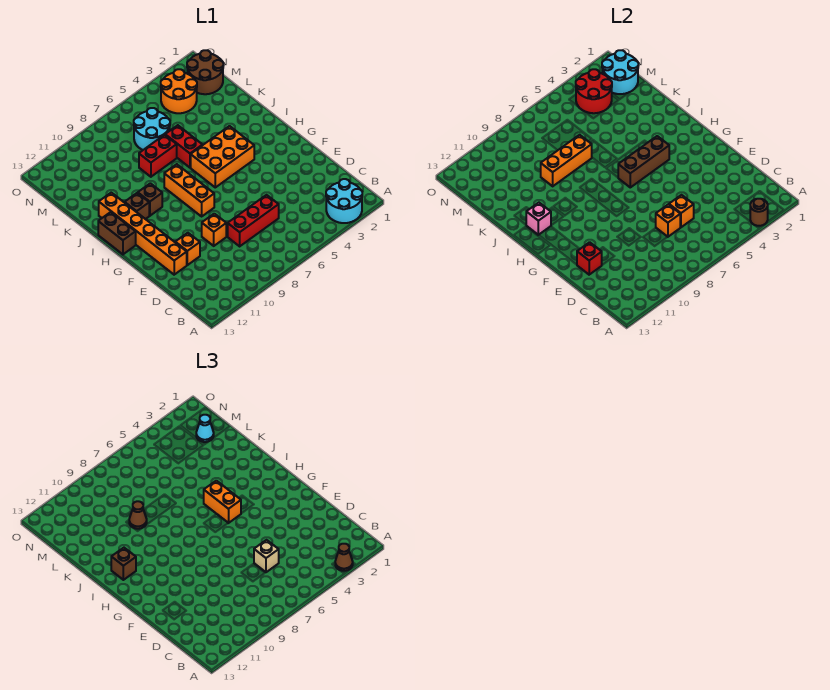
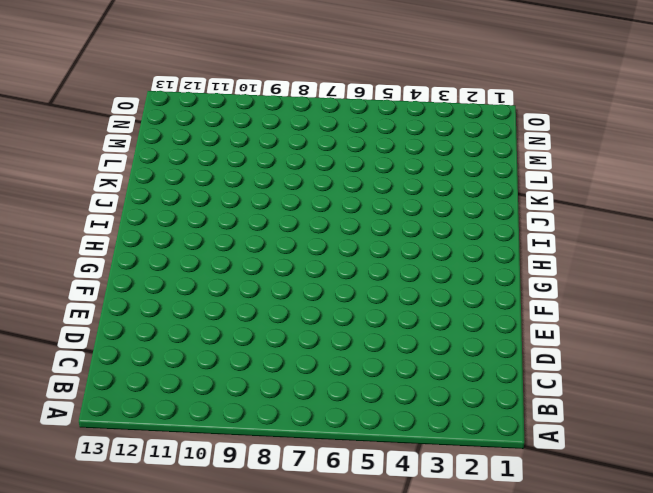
none -> cyan 2x2 round brick [326,179,362,223]
none -> red 1x3 brick [228,195,279,246]
none -> orange 1x1 brick [202,214,226,246]
none -> orange 1x1 brick [175,233,200,265]

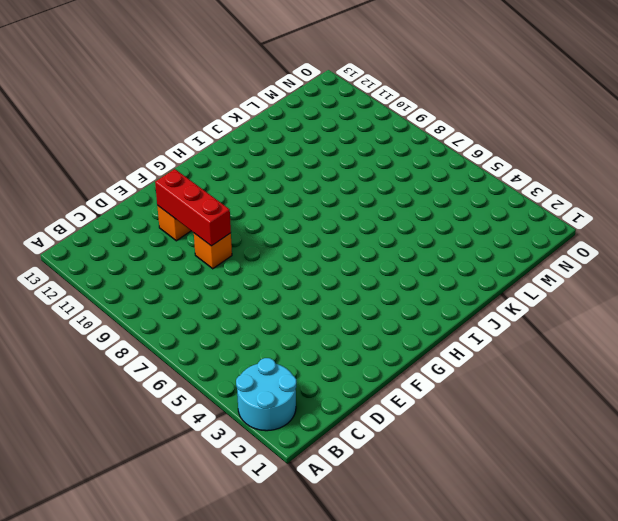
red 1x3 brick [155,169,231,246] -> red 1x3 brick moved to [228,195,279,246]
none -> orange 1x6 brick [99,193,187,275]
none -> orange 1x3 brick [164,164,214,216]
none -> orange 2x3 brick [191,126,254,187]
none -> brown 1x2 brick [98,212,136,254]

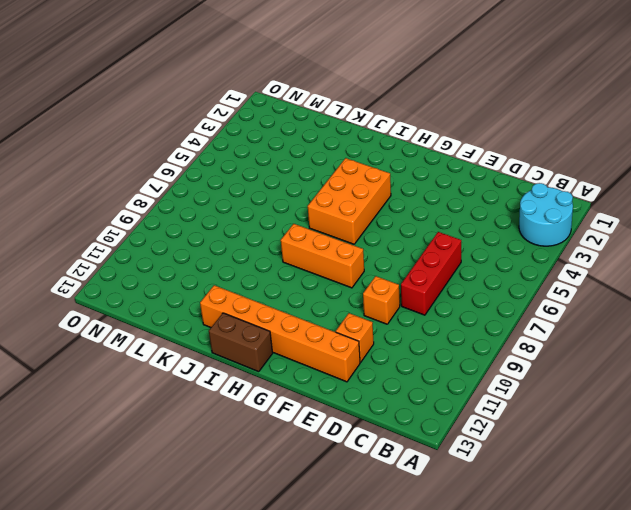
none -> brown 1x1 brick [138,183,162,216]
none -> brown 1x1 brick [125,193,149,219]
none -> red 1x2 brick [165,125,202,168]
none -> red 1x2 brick [139,135,177,177]

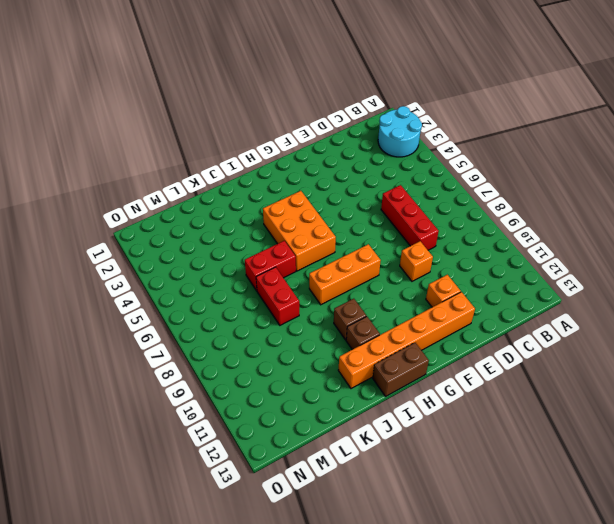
none -> cyan 2x2 round brick [134,108,170,150]
none -> brown 2x2 round brick [187,50,224,94]
none -> orange 2x2 round brick [161,69,197,113]
none -> brown 1x1 round brick [750,199,768,226]

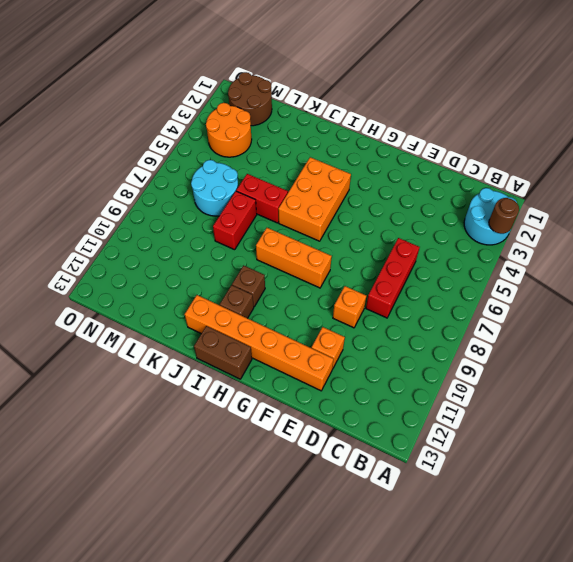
none -> orange 1x1 brick [669,195,694,227]
none -> orange 1x1 brick [656,204,680,237]
none -> red 1x1 brick [577,242,602,275]
none -> brown 1x3 brick [618,136,669,187]

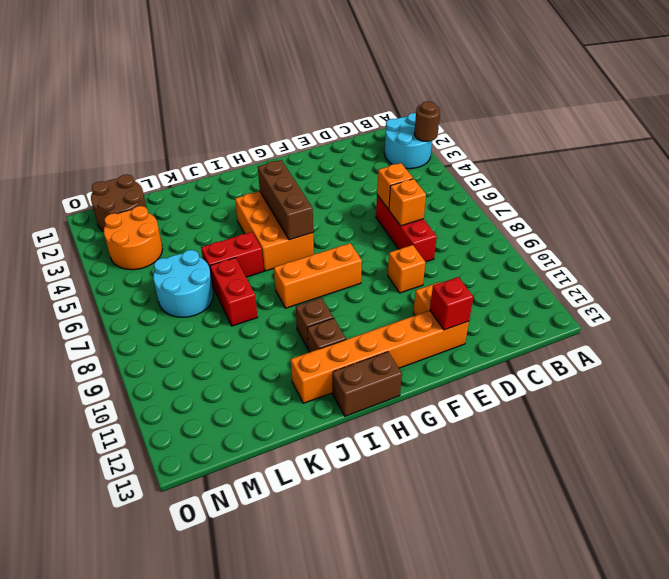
none -> pink 1x1 brick [526,203,551,235]
none -> orange 1x3 brick [541,135,592,186]
none -> cyan 2x2 round brick [602,50,639,94]
none -> red 2x2 round brick [576,69,612,113]

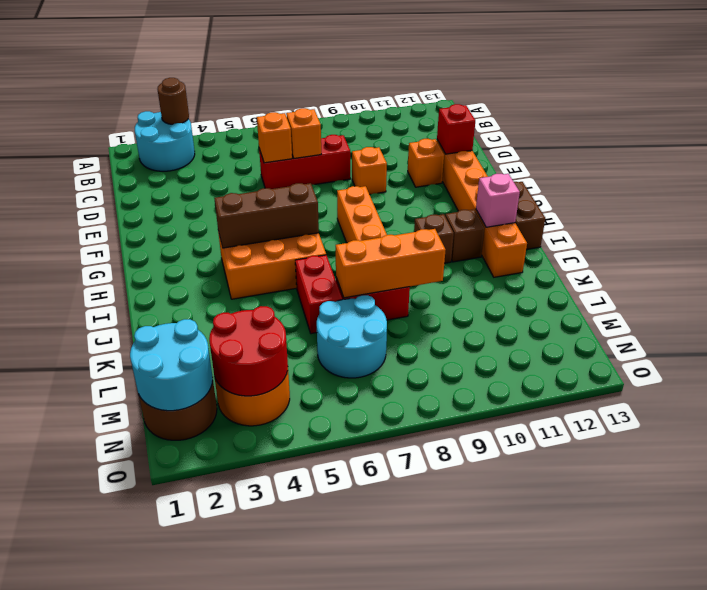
none -> brown 1x1 cone [335,544,353,571]
none -> tan 1x1 brick [254,540,279,572]
none -> orange 1x2 brick [204,481,241,523]
none -> brown 1x1 brick [111,548,136,580]

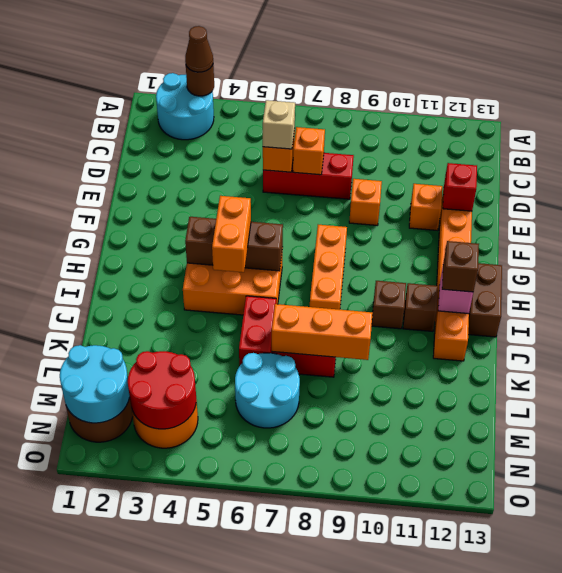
none -> brown 1x1 cone [129,501,147,529]
none -> cyan 1x1 cone [196,415,214,442]

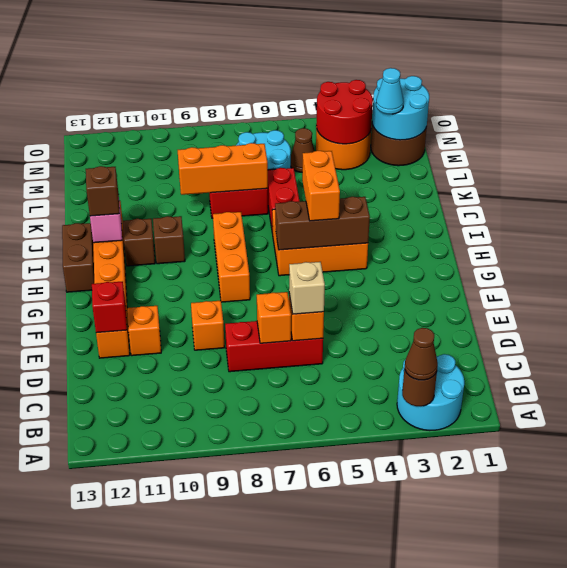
brown 1x1 cone [291,128,315,172] -> brown 1x1 cone moved to [129,501,147,529]

